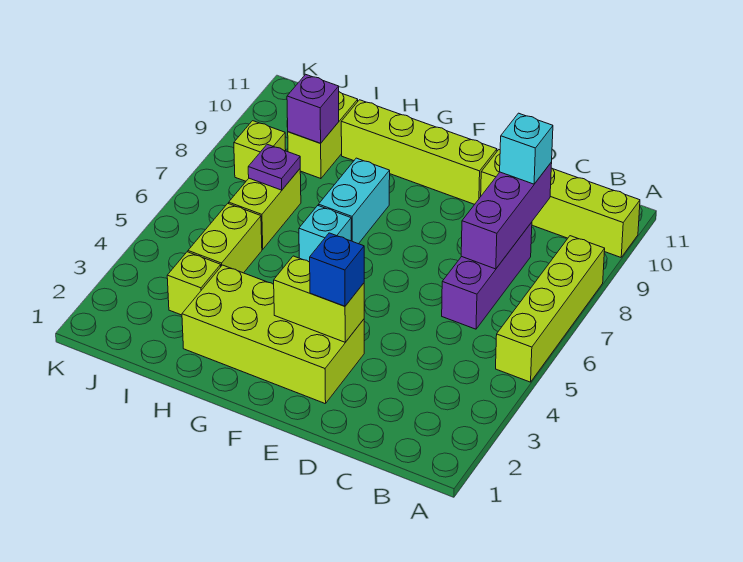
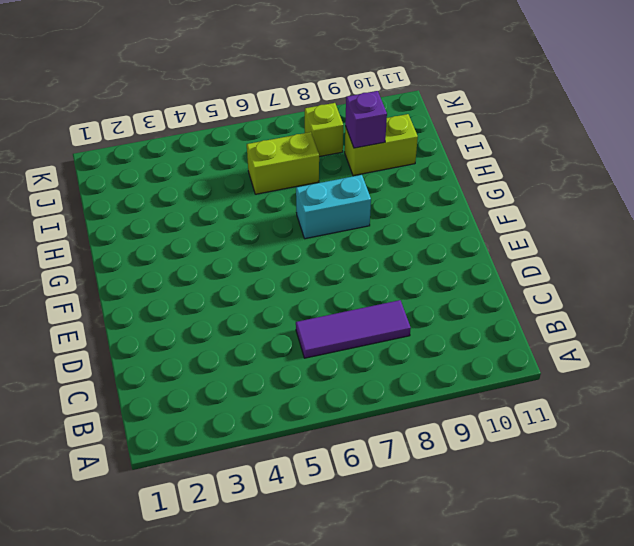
purple 1x3 tile [296,300,411,358] -> purple 1x3 brick [442,222,532,329]
none -> lime 1x4 brick [496,236,605,382]
none -> lime 1x4 brick [481,150,640,257]
none -> lime 2x4 brick [182,265,364,404]

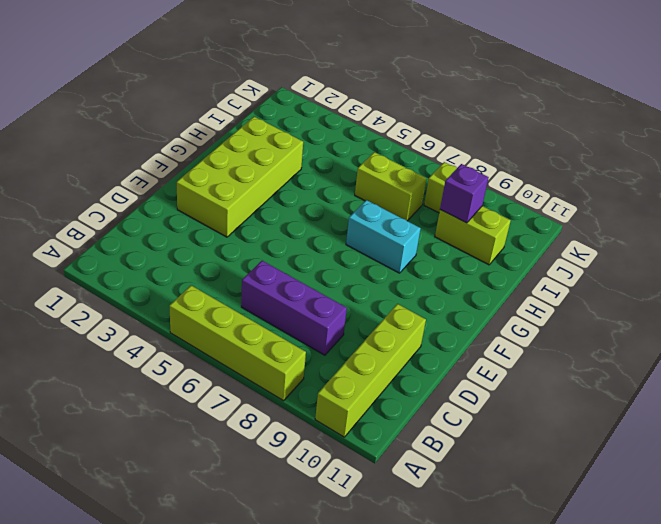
none -> lime 1x4 brick [341,100,497,204]
none -> cyan 1x1 brick [299,206,351,262]
none -> lime 1x1 brick [167,252,221,315]

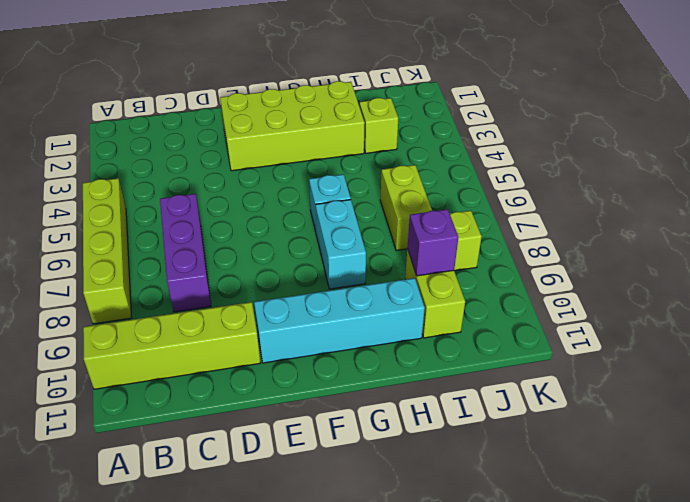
cyan 1x4 brick [254,278,425,363] -> lime 1x4 brick [341,100,497,204]
none -> lime 1x2 brick [188,203,262,273]
none -> purple 1x3 brick [461,162,552,269]
none -> lime 1x2 brick [274,256,364,342]

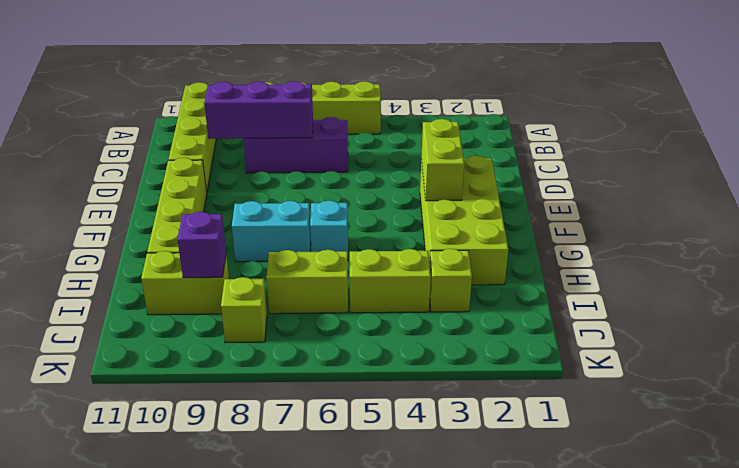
none -> purple 1x1 plate [248,144,300,190]
none -> cyan 1x1 brick [500,113,553,184]
none -> blue 1x1 brick [310,233,364,306]

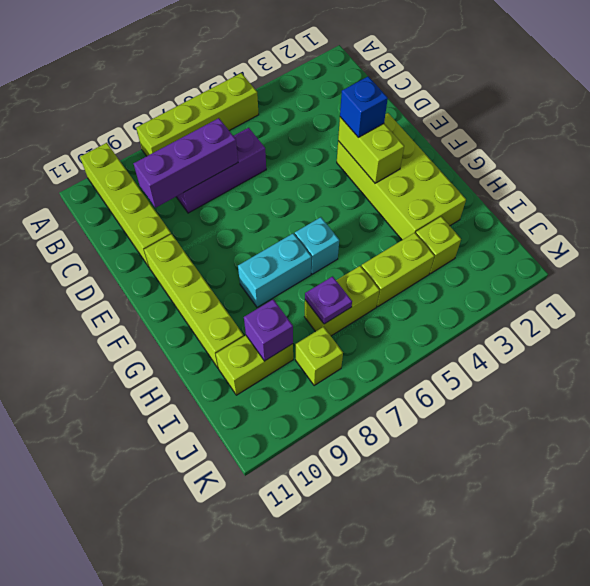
none -> cyan 1x1 brick [500,113,553,184]

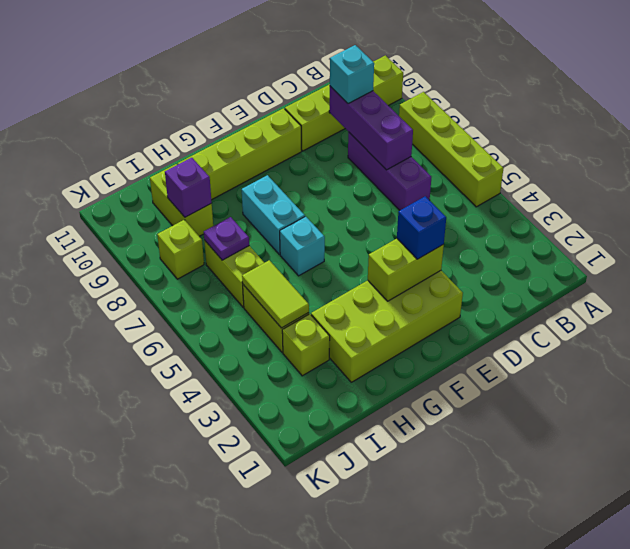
lime 1x2 tile [242,260,309,328] -> none

